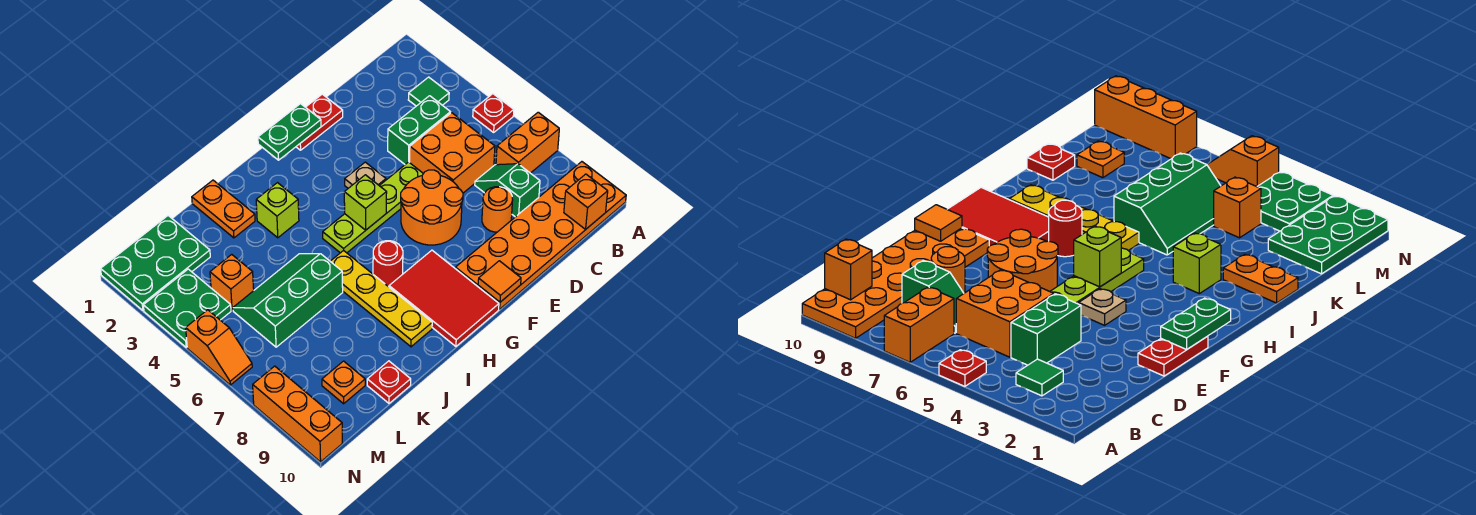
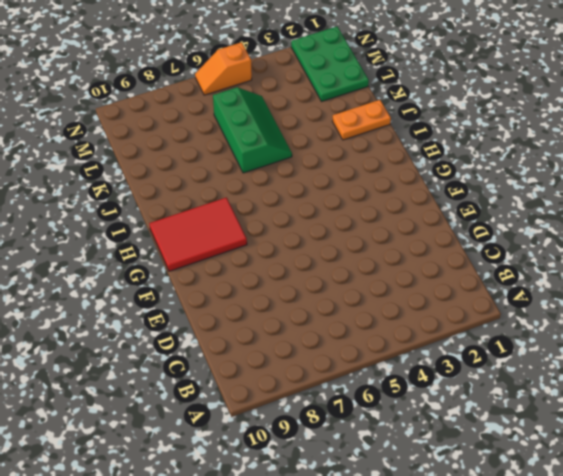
none -> red 1x1 plate [473,94,514,132]
none -> orange 1x2 brick [496,112,559,173]
none -> orange 2x6 plate [455,162,626,309]

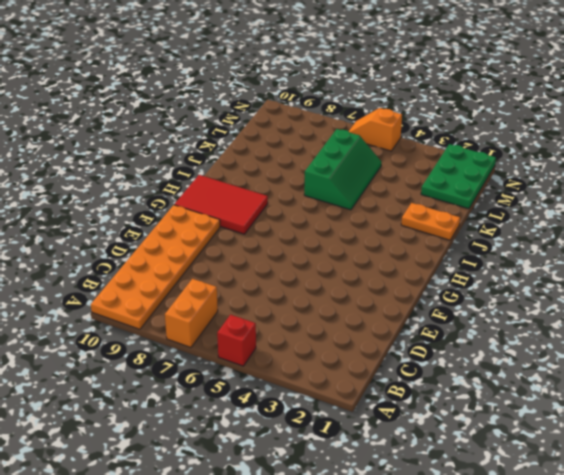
red 1x1 brick [217,315,256,366] -> red 1x1 plate [473,94,514,132]
none -> green 1x1 tile [408,77,449,106]
none -> green 1x2 brick [388,96,450,164]
none -> orange 2x2 brick [410,113,495,193]

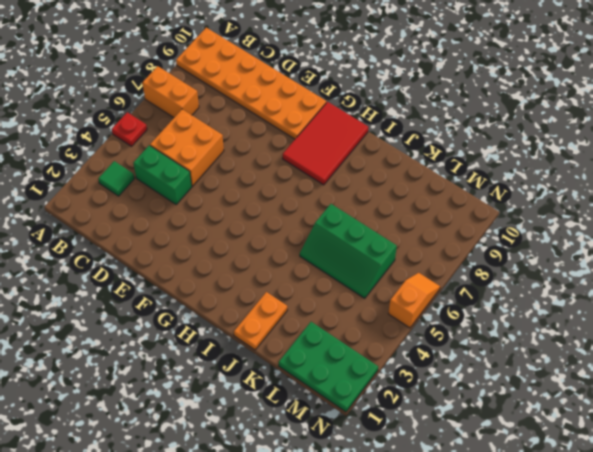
none -> green 1x2 slope [475,164,540,217]
none -> orange 1x1 round brick [482,187,513,232]
none -> red 1x2 plate [296,94,343,150]

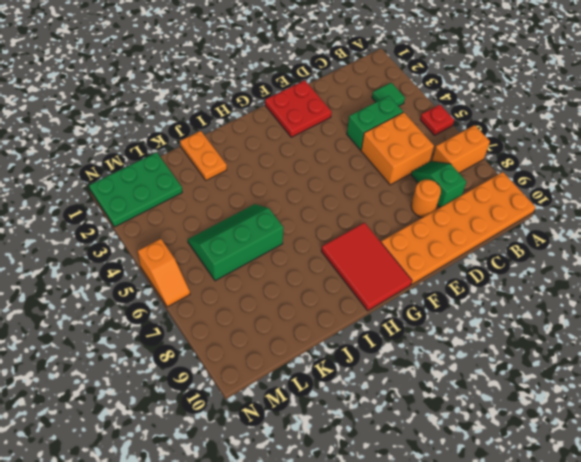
red 2x2 plate [265,80,332,137] -> red 1x2 plate [296,94,343,150]
none -> lime 1x4 plate [323,162,423,253]
none -> orange 2x2 round brick [401,170,463,245]
none -> tan 1x1 plate [345,162,386,188]

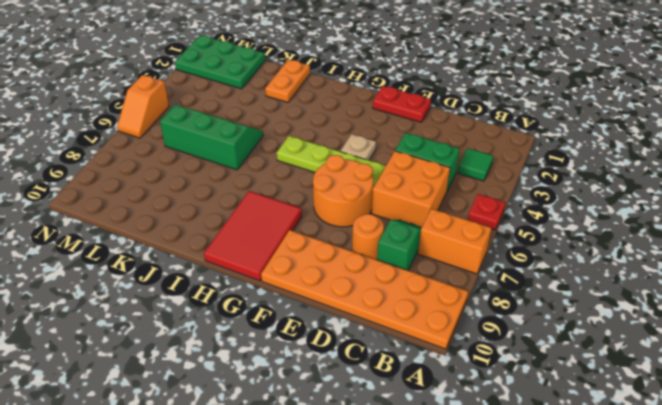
none -> red 1x1 round brick [373,241,403,286]
none -> lime 1x1 brick [256,183,299,238]
none -> yellow 1x4 plate [330,250,432,347]

